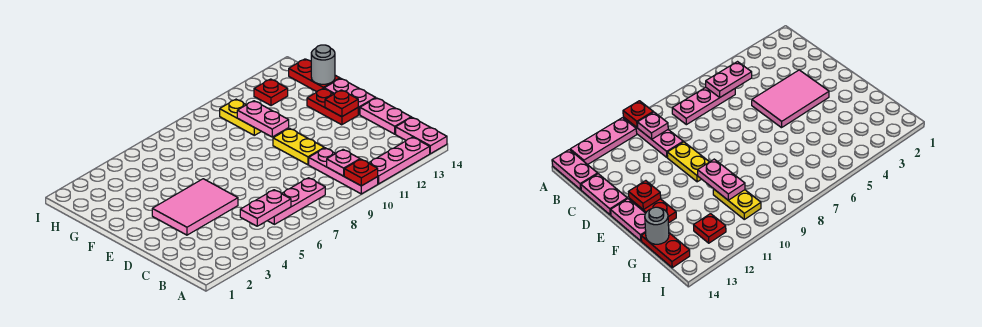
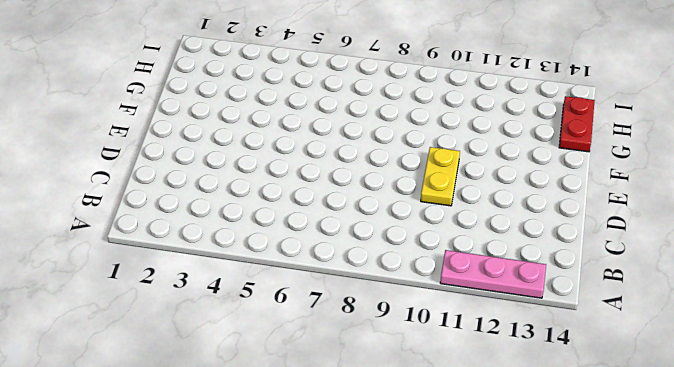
none -> pink 1x3 plate [309,148,378,194]
none -> pink 1x2 plate [396,117,447,154]
none -> pink 1x3 plate [268,178,325,224]

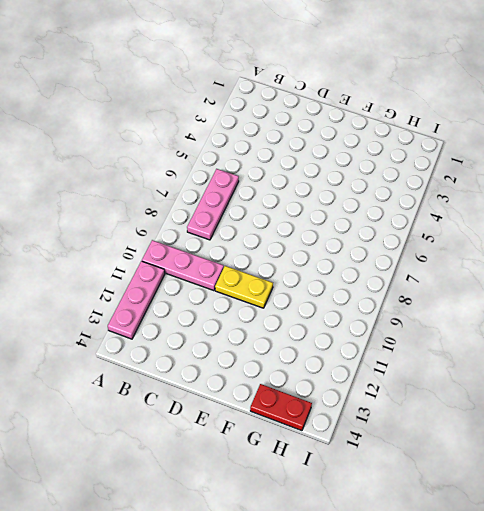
none -> pink 1x2 plate [396,117,447,154]
none -> pink 1x2 plate [360,98,411,134]
none -> pink 2x3 tile [152,179,238,235]

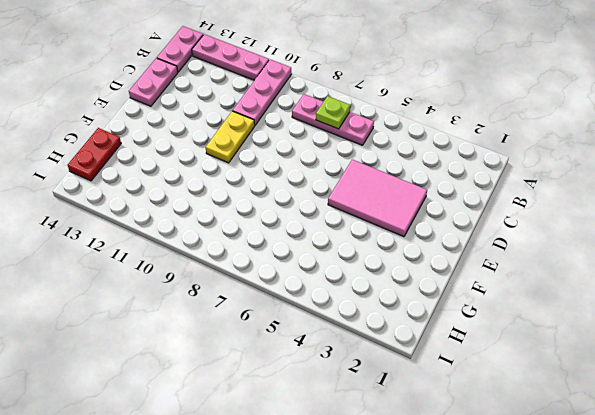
lime 1x1 plate [316,96,350,129] -> none
none -> red 1x2 plate [307,88,358,125]
none -> pink 1x2 plate [324,78,375,115]
none -> yellow 1x2 plate [220,99,261,135]

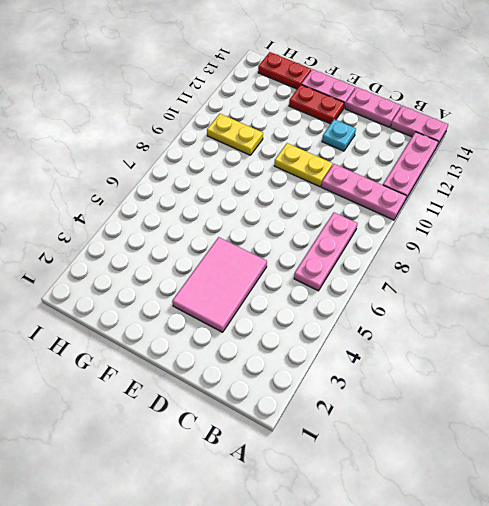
cyan 1x1 plate [322,119,356,151] -> none
none -> red 1x1 plate [254,79,288,106]
none -> red 1x1 plate [344,159,378,186]
none -> pink 1x2 plate [240,190,291,226]

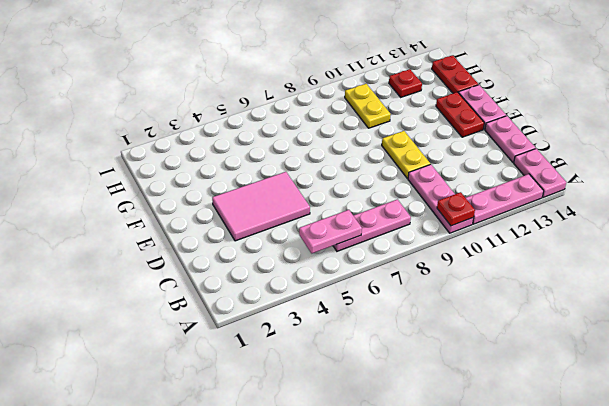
none -> pink 1x1 plate [327,150,360,176]
none -> red 1x1 plate [325,90,358,117]
none -> pink 1x2 plate [237,101,289,137]

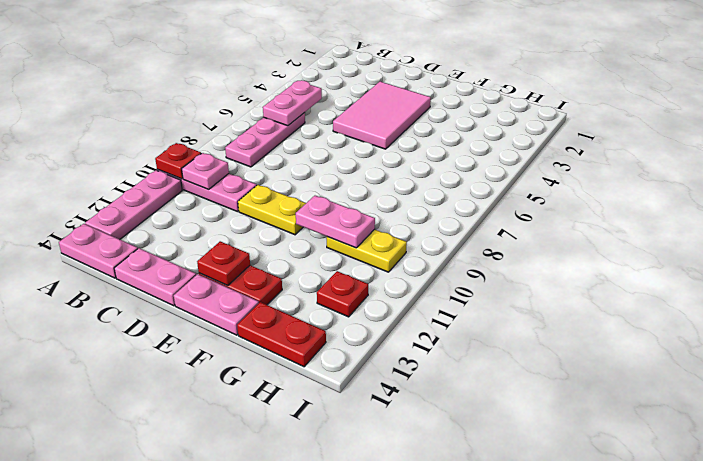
none -> grey 1x1 round brick [311,45,335,84]

